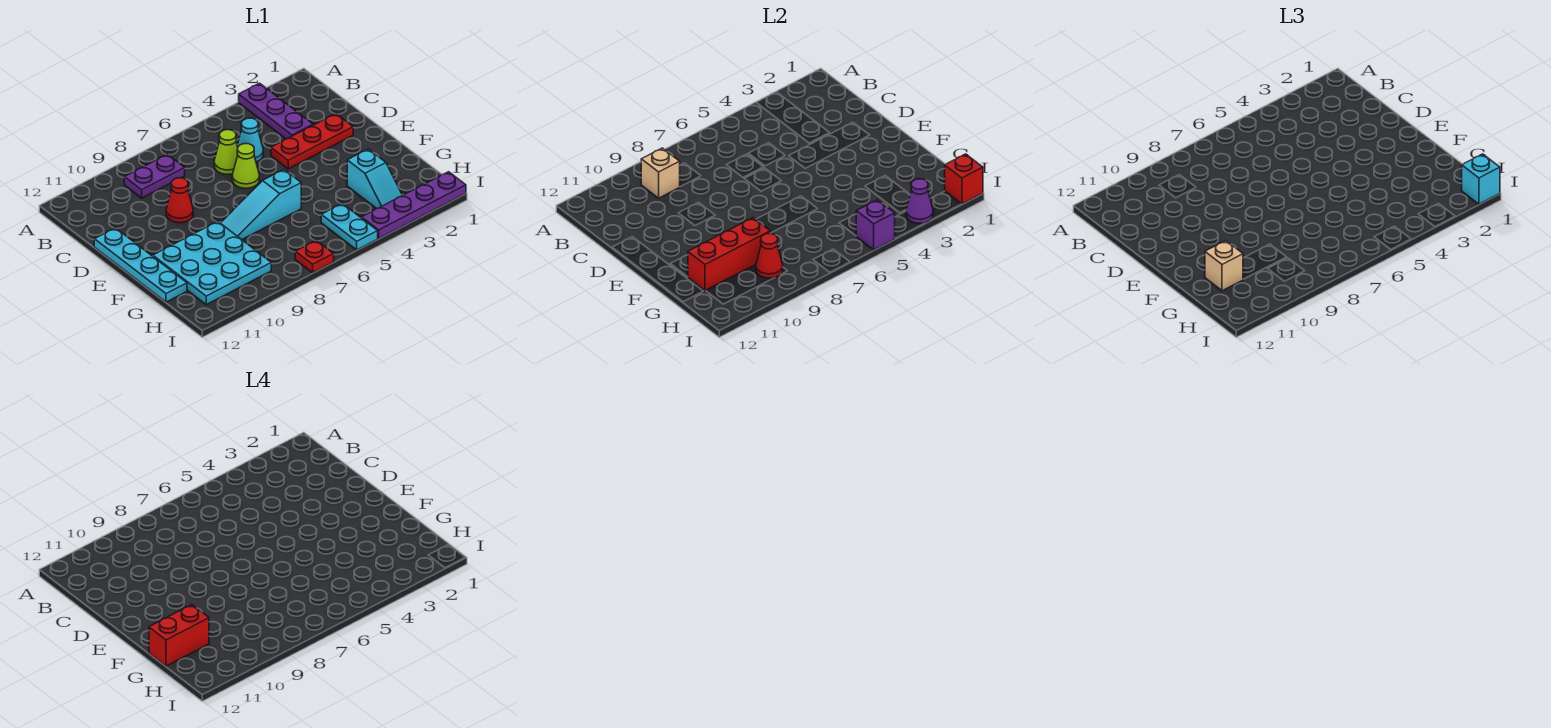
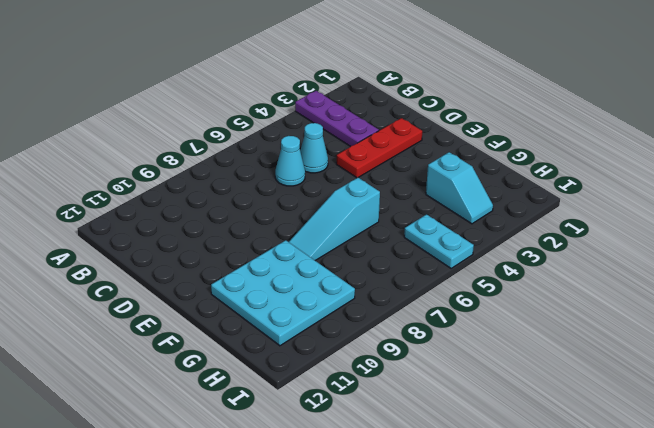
cyan 1x1 cone [275,136,305,186] -> lime 1x1 cone [214,130,238,174]
none -> purple 1x2 plate [124,154,185,198]
none -> lime 1x1 cone [232,144,259,188]
none -> red 1x1 cone [166,178,193,223]

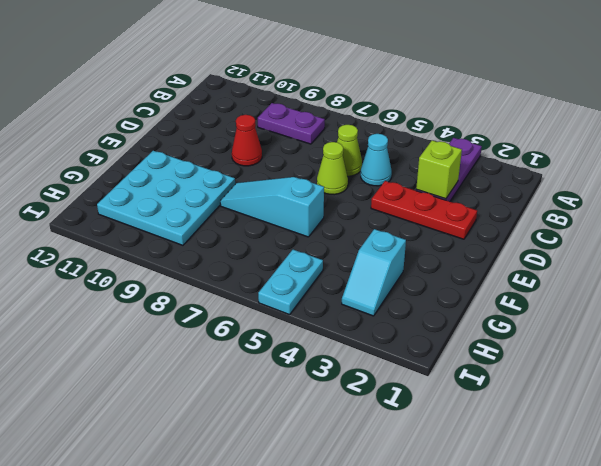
lime 1x1 brick [416,140,462,199] -> none
none -> cyan 1x4 plate [94,228,187,302]
none -> purple 1x4 plate [362,172,466,238]
none -> red 1x1 plate [295,240,334,273]

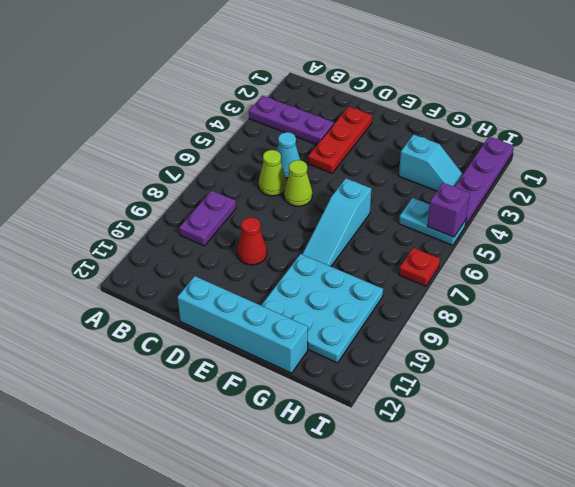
cyan 1x4 brick [177,276,308,373] -> cyan 1x4 plate [94,228,187,302]
none -> tan 1x1 brick [641,148,680,198]
none -> red 1x3 brick [688,218,770,291]
none -> red 1x1 cone [756,234,783,278]

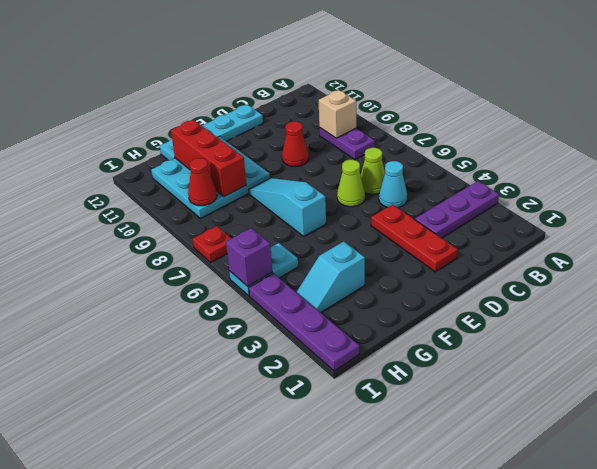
none -> red 1x1 brick [945,154,983,204]
none -> purple 1x1 cone [906,179,933,223]
none -> tan 1x1 brick [1205,241,1243,291]

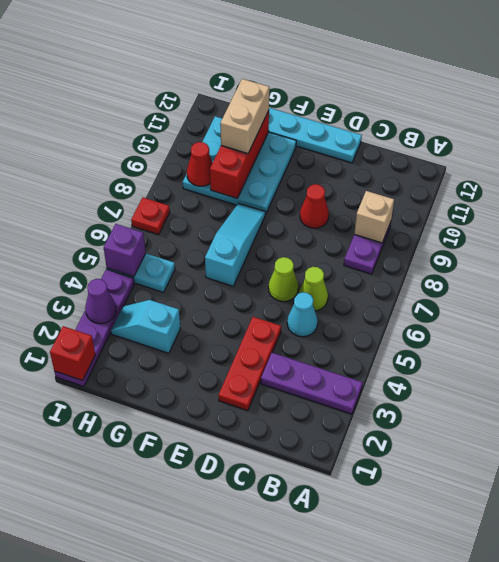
tan 1x2 brick [220,79,269,153] -> tan 1x1 brick [1205,241,1243,291]
none -> cyan 1x1 brick [1462,154,1500,204]
none -> red 1x2 brick [149,605,209,666]

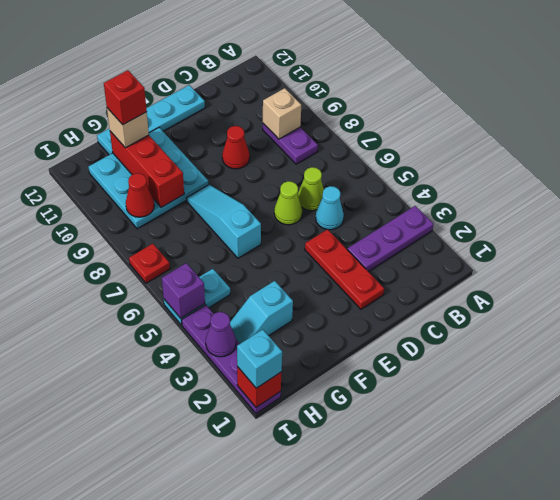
red 1x1 brick [104,70,147,125] -> red 1x2 brick [149,605,209,666]

